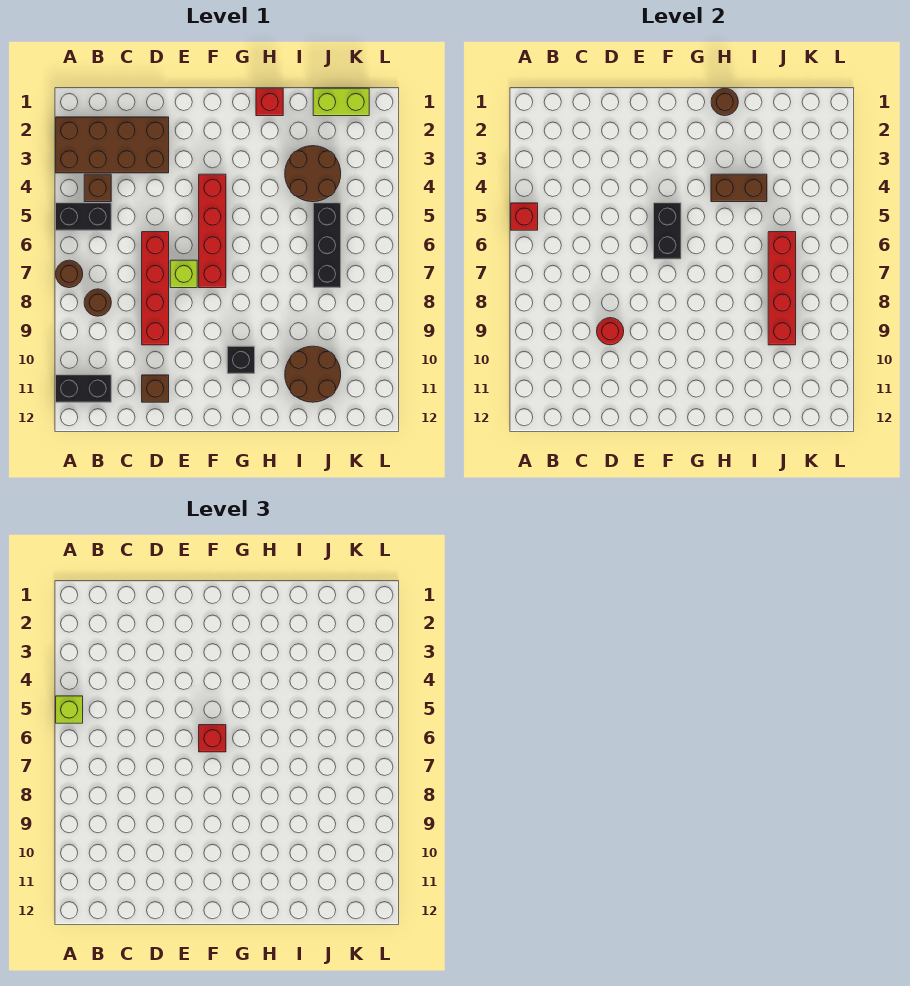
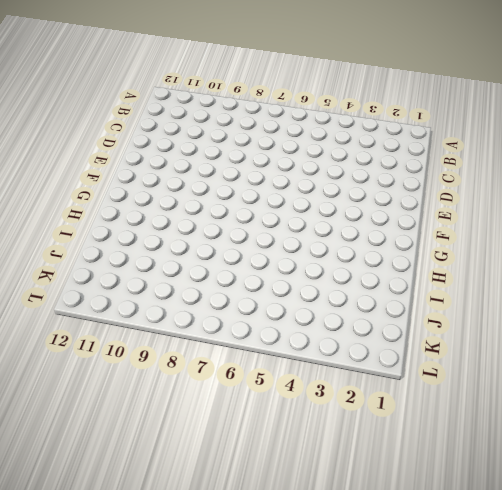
none -> brown 2x4 brick [56,117,169,173]
none -> black 1x2 brick [56,203,111,230]
none -> brown 1x1 round brick [56,260,83,288]

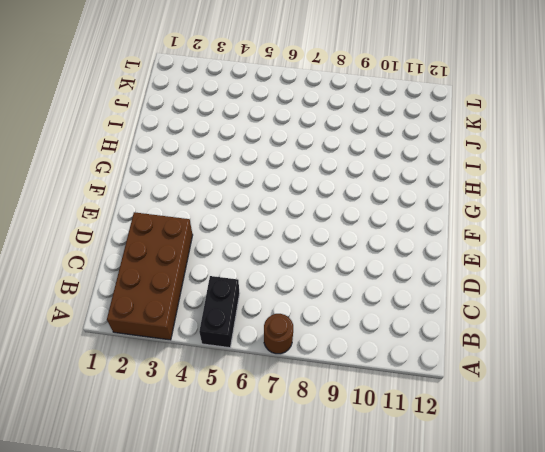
none -> black 1x2 brick [56,375,111,402]
none -> brown 1x1 brick [84,174,111,202]
none -> brown 1x1 round brick [84,289,111,316]

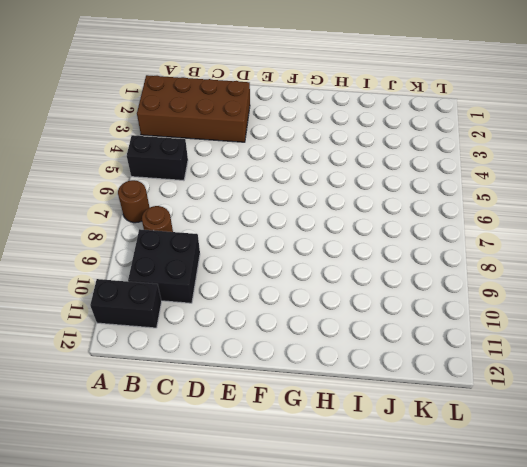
black 2x2 brick [128,229,200,303] -> none
none -> brown 1x1 brick [84,174,111,202]
none -> red 1x4 brick [142,232,169,345]
none -> brown 1x1 brick [142,375,169,402]

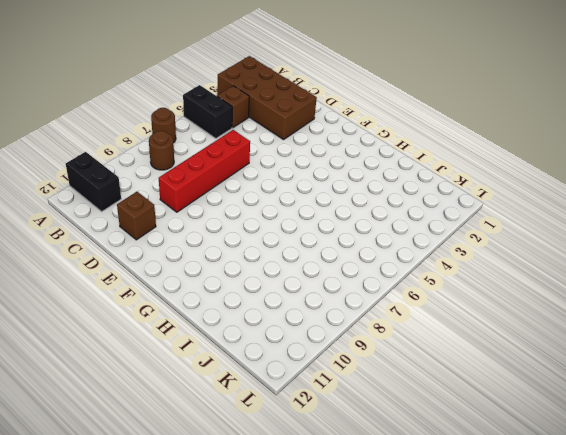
none -> lime 1x1 brick [170,260,197,288]
none -> red 1x4 brick [199,174,226,288]
none -> black 1x1 brick [227,346,255,374]

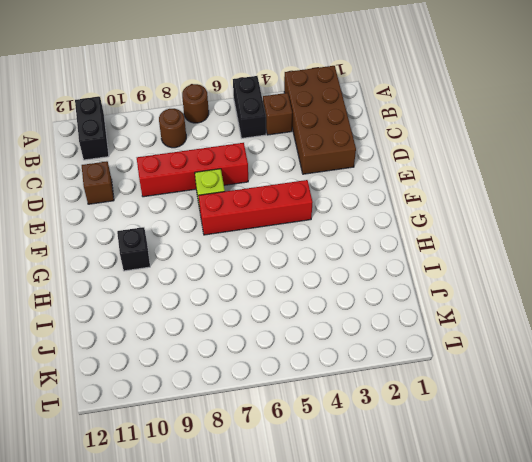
none -> red 1x1 brick [256,88,283,116]
none -> brown 2x2 round brick [285,146,341,202]
none -> brown 2x2 round brick [285,346,341,402]

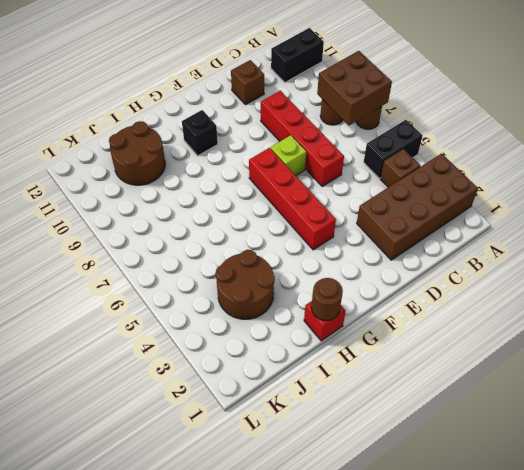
brown 2x2 brick [317,51,392,125] -> none
none -> lime 1x2 brick [313,88,369,116]
none -> black 1x3 brick [313,203,341,288]
none -> red 1x1 brick [511,203,538,230]

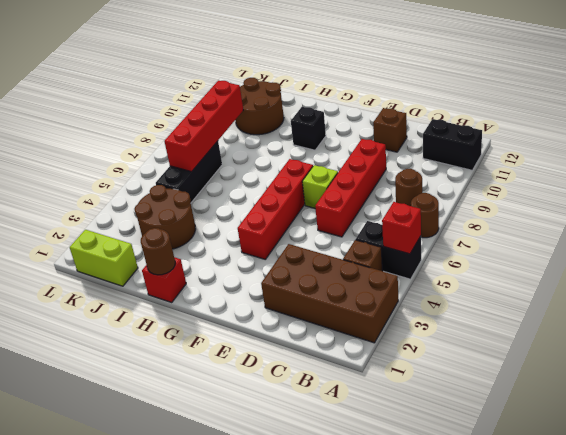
none -> red 1x1 round brick [597,318,624,345]
none -> black 1x2 brick [654,203,681,259]
none -> brown 1x2 brick [711,174,767,202]

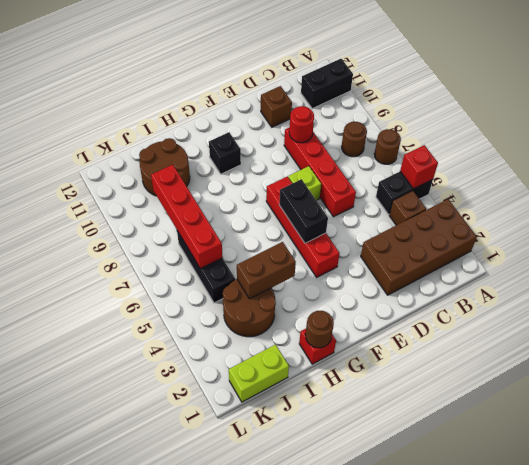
none -> lime 1x1 brick [56,696,83,723]
none -> red 1x1 brick [199,725,226,752]

